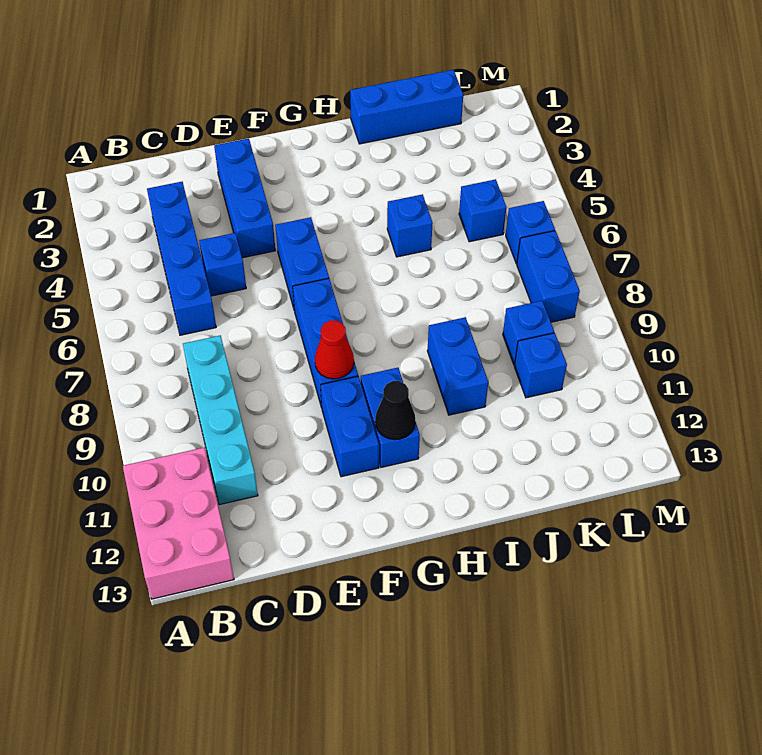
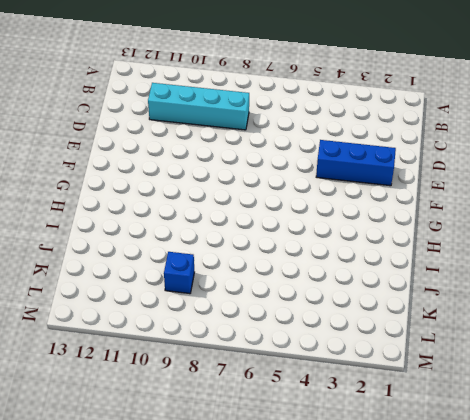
none -> pink 2x3 brick [123,448,234,599]
none -> blue 1x4 brick [147,182,216,335]
none -> blue 1x1 brick [199,233,246,296]

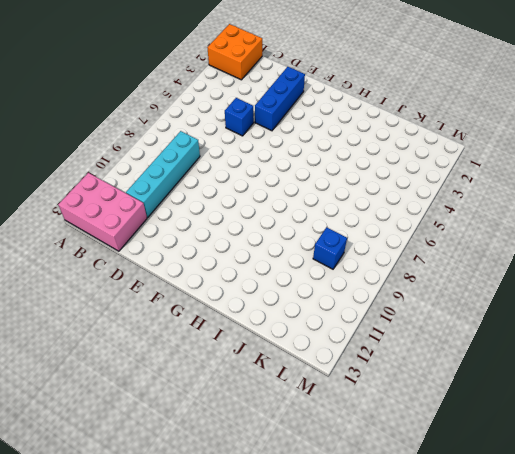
orange 2x2 brick [207,24,262,80] -> none
pink 2x3 brick [58,173,147,251] -> pink 2x3 brick turned to [123,448,234,599]
none -> blue 1x4 brick [147,182,216,335]
none -> blue 1x2 brick [275,217,329,311]
none -> blue 1x3 brick [293,278,358,408]

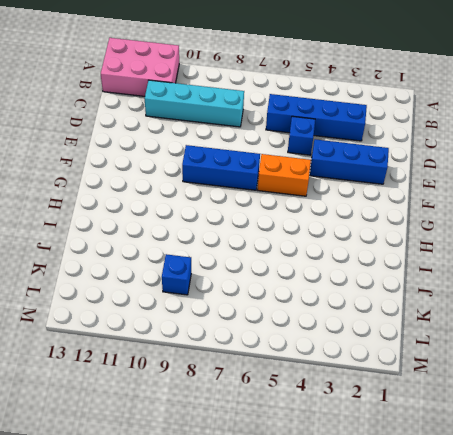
orange 1x2 brick [257,154,311,196] -> blue 1x2 brick [275,217,329,311]
none -> blue 1x2 brick [321,376,379,477]
none -> blue 1x2 brick [361,368,420,467]
none -> blue 1x3 brick [350,70,463,144]

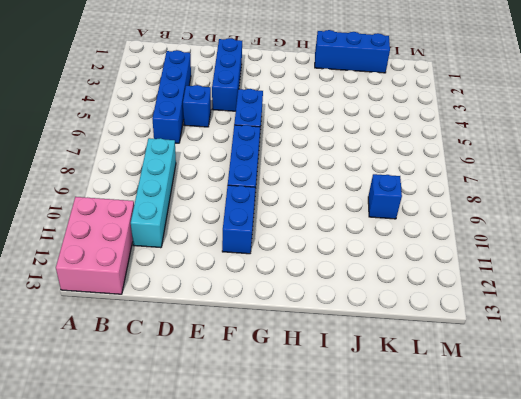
none -> blue 1x2 brick [361,368,420,467]
none -> blue 1x1 brick [387,194,433,257]
none -> blue 1x2 brick [427,317,488,415]

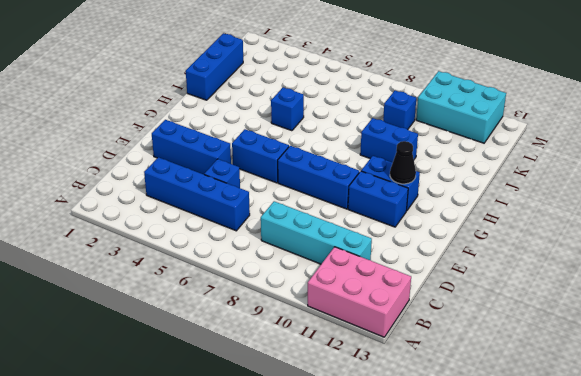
cyan 2x3 brick [416,71,506,143] -> none
none -> blue 1x1 brick [459,179,506,242]
none -> blue 1x1 brick [514,333,567,398]
none -> blue 1x1 brick [506,201,555,264]

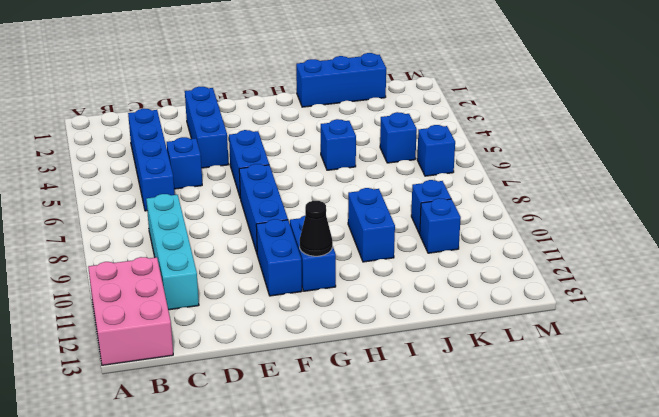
none -> blue 1x2 brick [517,231,580,322]
none -> red 1x1 cone [315,320,354,379]

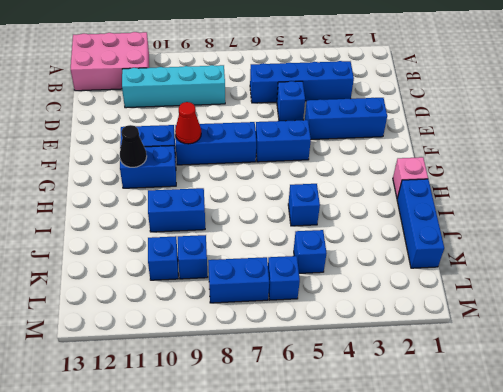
pink 1x1 brick [393,157,428,198] -> none

